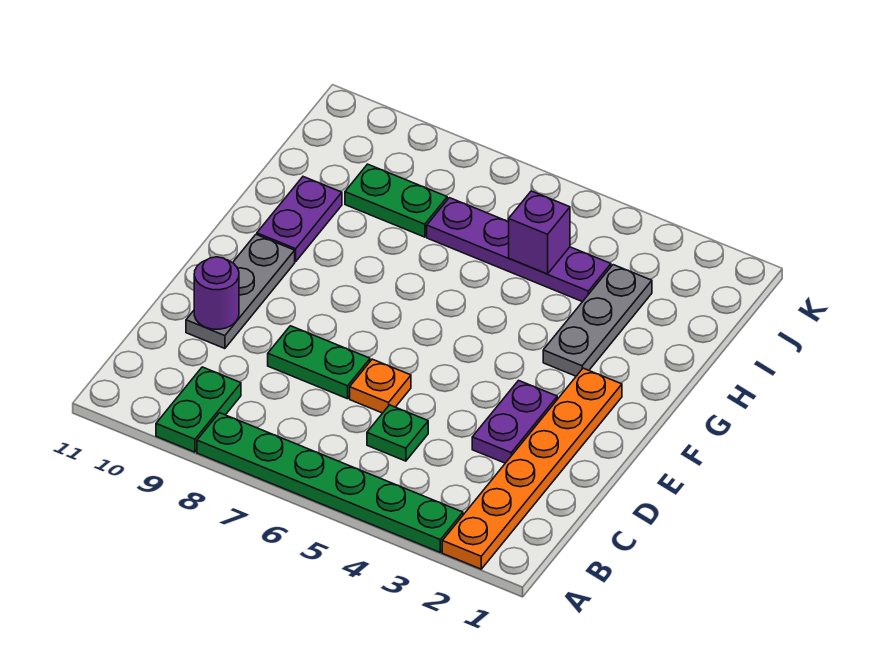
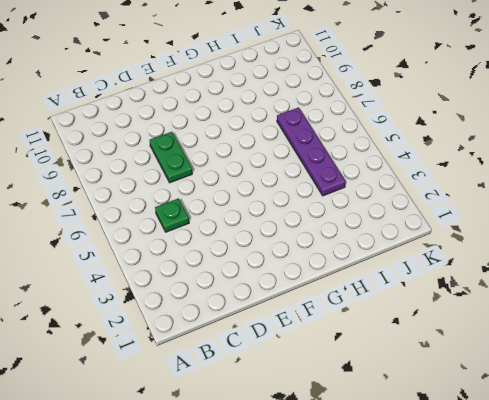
none -> orange 1x6 plate [442,368,622,569]
none -> green 1x6 plate [197,413,463,552]
none -> green 1x2 plate [156,367,241,452]

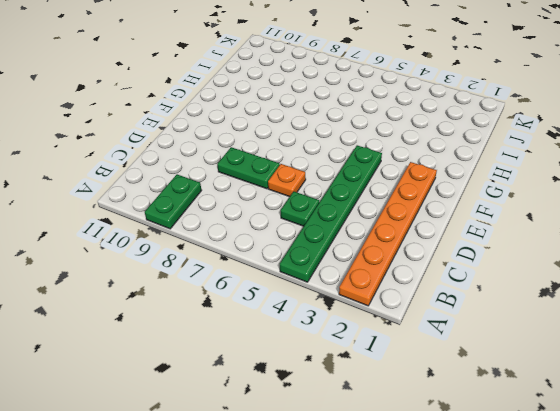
green 1x6 plate [280,145,382,282] -> green 1x6 plate turned to [197,413,463,552]
none -> purple 1x2 plate [472,380,557,463]
none -> grey 1x3 plate [186,235,295,349]
none -> grey 1x3 plate [543,265,652,376]

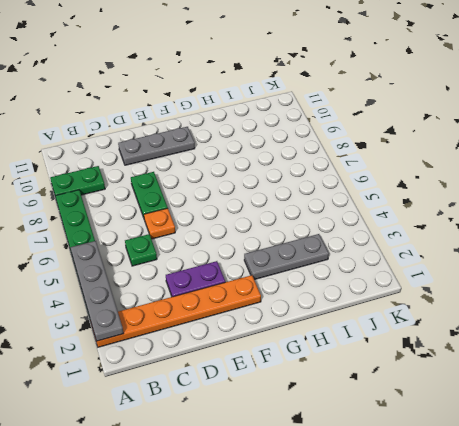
grey 1x4 plate [70,241,124,341] -> none
none -> purple 1x2 plate [257,177,342,262]
none -> purple 1x4 plate [427,198,611,302]
none -> green 1x2 plate [345,164,447,237]

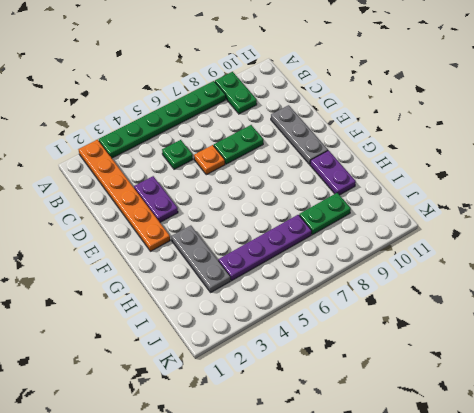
none -> purple 1x1 round brick [194,257,239,329]
none -> purple 1x1 brick [508,191,570,274]

